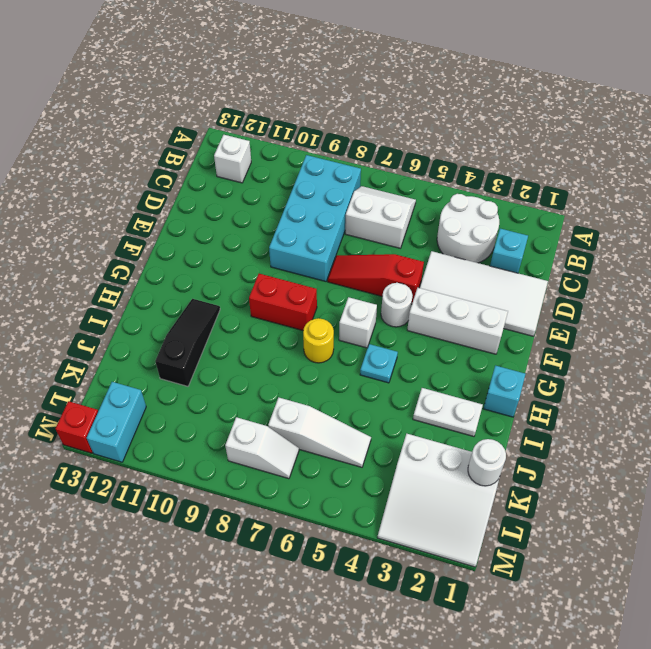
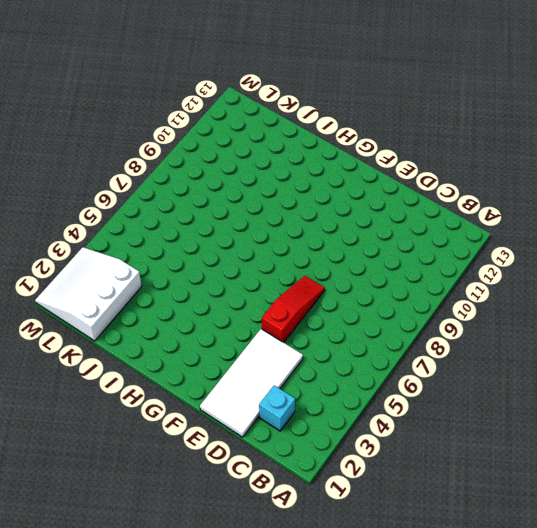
none -> white 2x2 round brick [437,194,499,263]
none -> white 2x2 slope [345,186,416,248]
none -> cyan 2x4 brick [269,155,361,281]

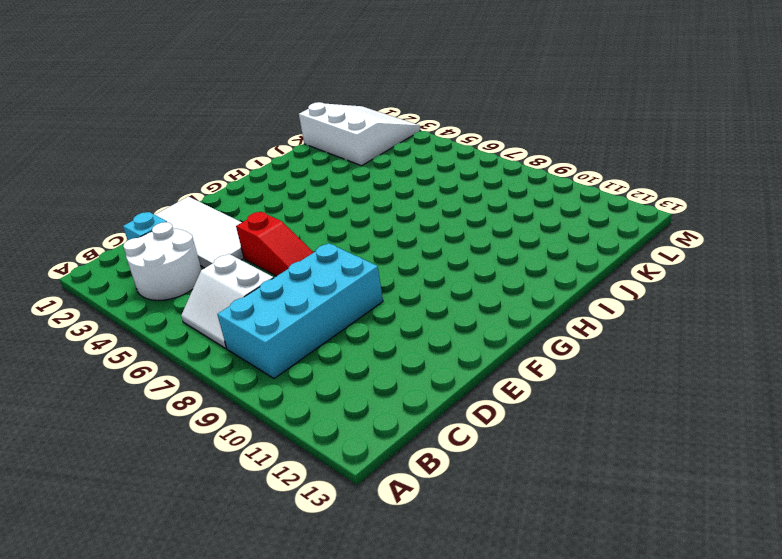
none -> white 1x1 brick [214,135,251,183]
none -> white 1x3 brick [407,288,508,354]
none -> white 1x1 round brick [381,283,413,327]

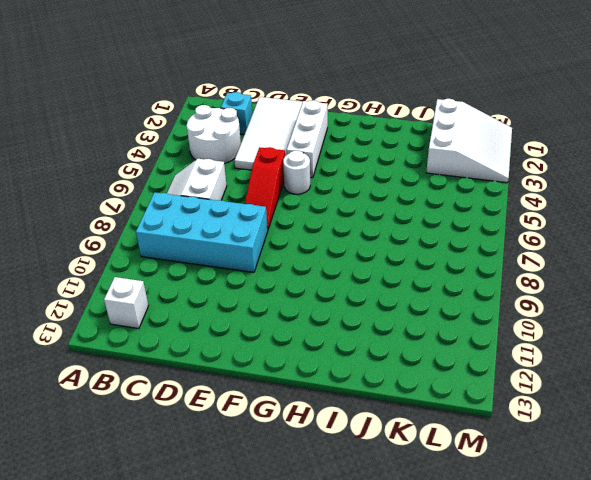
none -> white 1x1 brick [339,297,377,348]
none -> red 1x2 brick [249,274,317,330]
none -> cyan 1x1 brick [483,366,525,417]

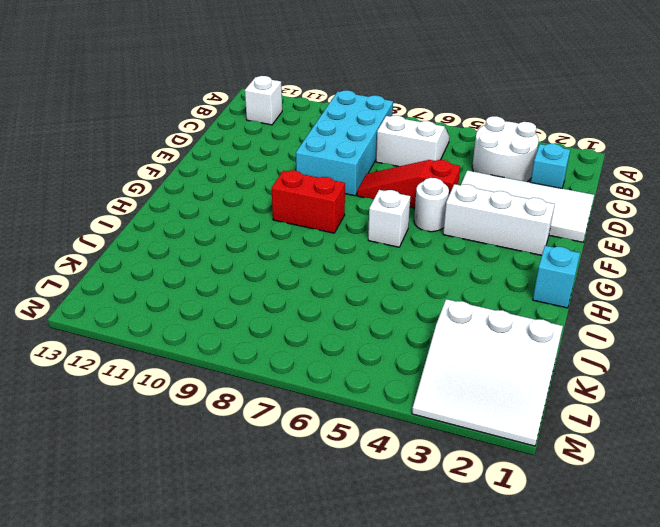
none -> cyan 1x1 plate [360,344,398,383]
none -> yellow 1x1 round brick [303,318,334,363]
none -> black 1x3 slope [155,299,220,386]

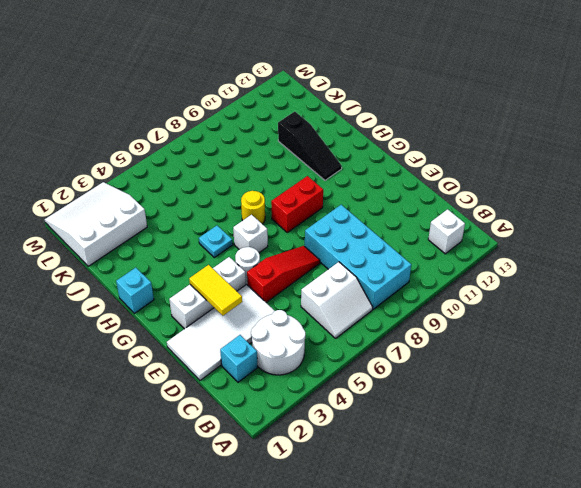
yellow 1x2 tile [189,265,242,316] -> none
none -> white 1x2 plate [413,388,483,436]
none -> white 1x3 slope [268,397,371,467]
none -> white 1x2 slope [225,417,299,479]

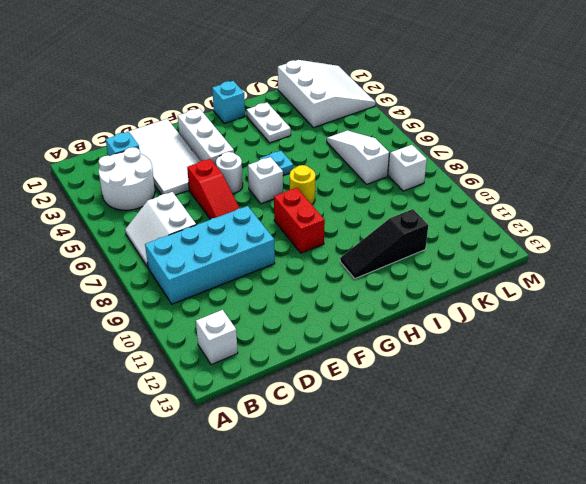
none -> cyan 1x2 brick [87,382,146,462]
none -> red 1x1 brick [55,401,98,453]
none -> white 1x1 round brick [468,439,506,486]

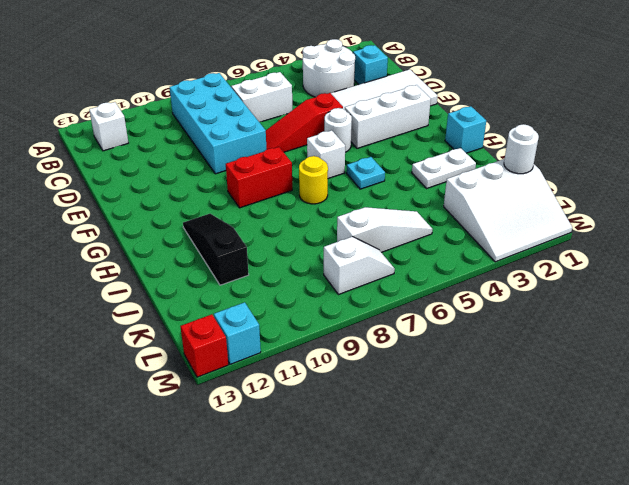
cyan 1x1 brick [214,302,261,364] -> cyan 1x2 brick [87,382,146,462]

